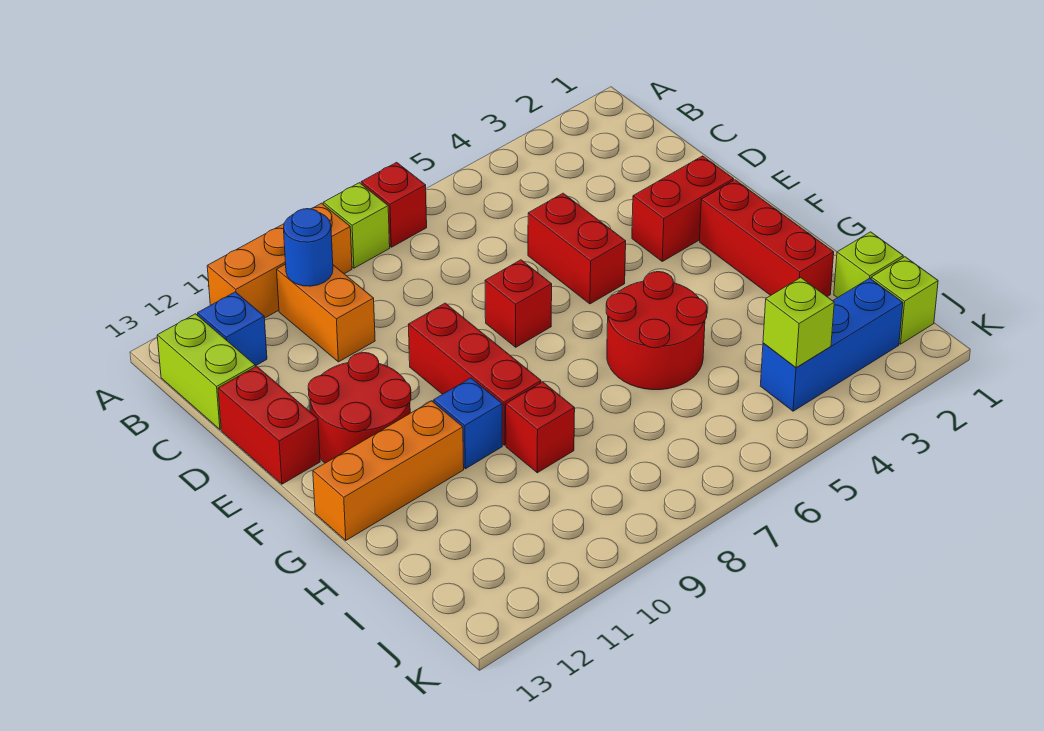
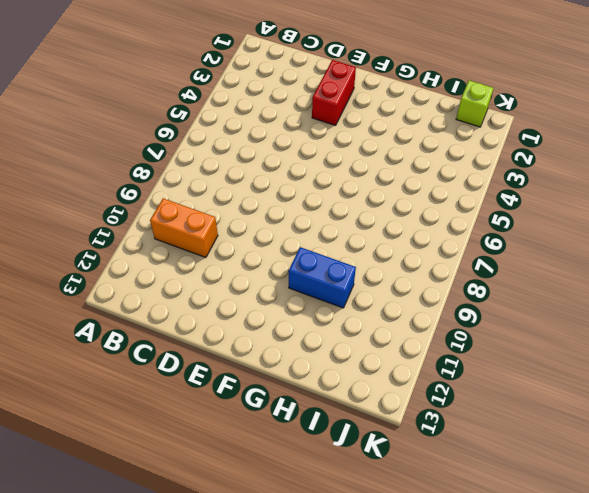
blue 1x2 brick [289,247,356,308] -> blue 1x1 brick [434,378,502,469]
none -> red 1x1 brick [361,162,427,247]
none -> lime 1x1 brick [323,183,390,268]
none -> orange 1x3 brick [207,203,352,318]

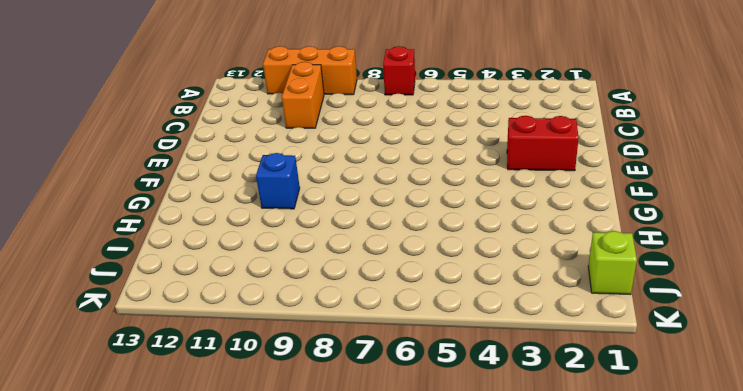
none -> lime 1x1 brick [323,183,390,268]
none -> blue 1x1 brick [198,292,267,366]
none -> lime 1x2 brick [157,314,255,429]

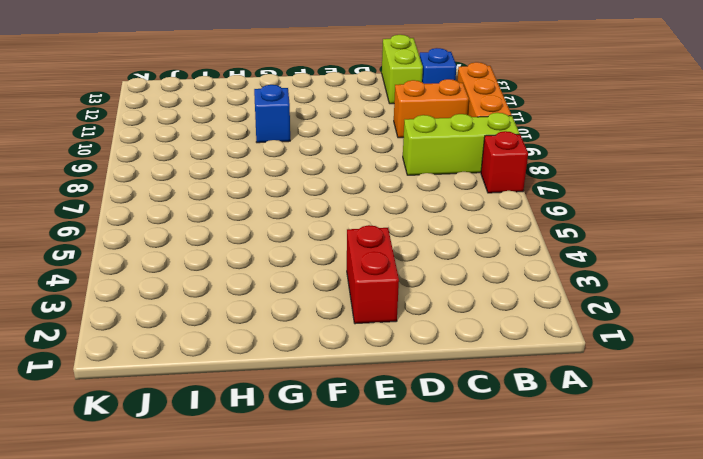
lime 1x3 brick [403,113,520,175] -> lime 1x1 brick [323,183,390,268]
lime 1x2 brick [382,35,423,104] -> lime 1x2 brick turned to [157,314,255,429]
none -> red 1x2 brick [528,193,626,304]
none -> red 1x2 brick [218,366,320,484]
none -> red 1x1 brick [485,260,552,347]

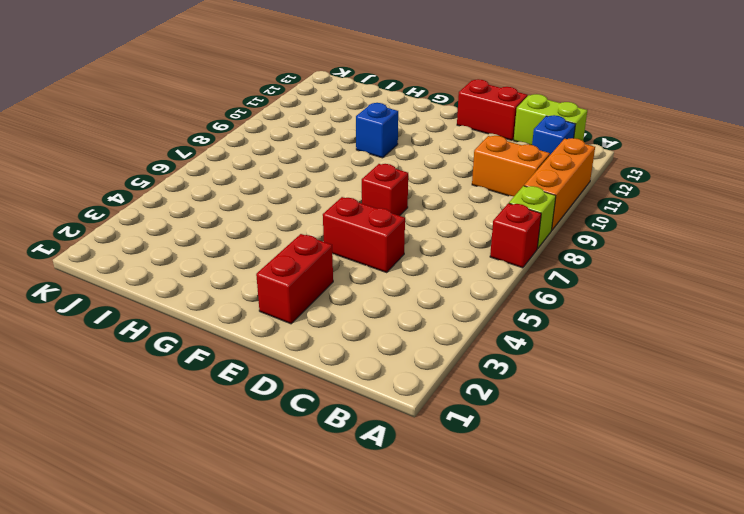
none -> red 1x3 brick [408,303,541,445]
none -> red 2x2 round brick [308,353,411,463]
none -> red 1x3 brick [700,180,834,297]

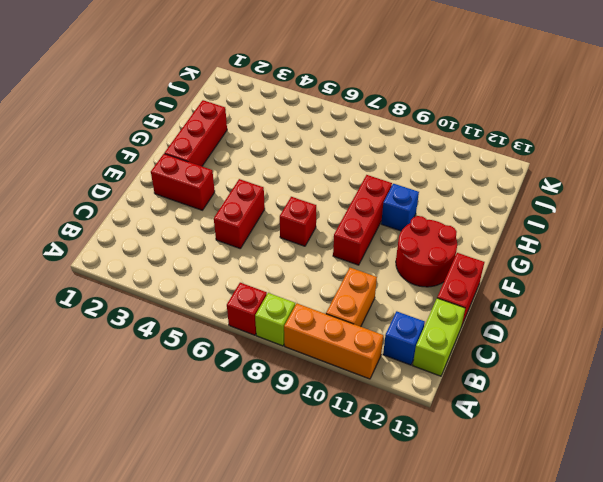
none -> red 2x2 round brick [606,272,707,390]
none -> orange 1x3 brick [313,401,464,540]
none -> red 1x1 brick [506,382,575,473]

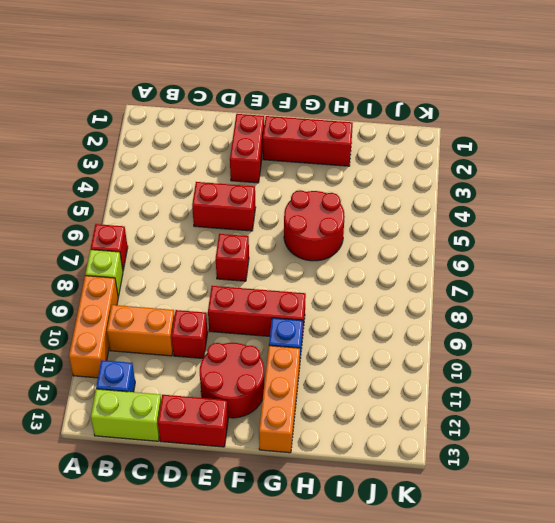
red 1x1 brick [171,310,208,358] -> red 1x1 brick moved to [506,382,575,473]
none -> lime 1x1 brick [834,232,903,298]
none -> lime 1x1 brick [871,257,938,344]
none -> blue 1x3 brick [760,278,903,411]

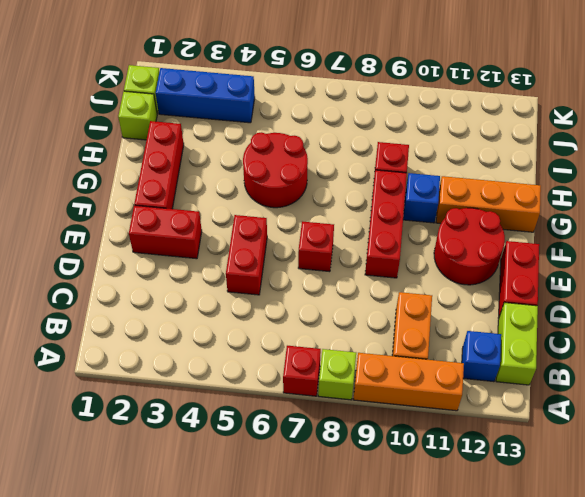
none -> blue 1x1 round brick [284,209,333,286]
none -> lime 1x1 brick [763,278,834,368]

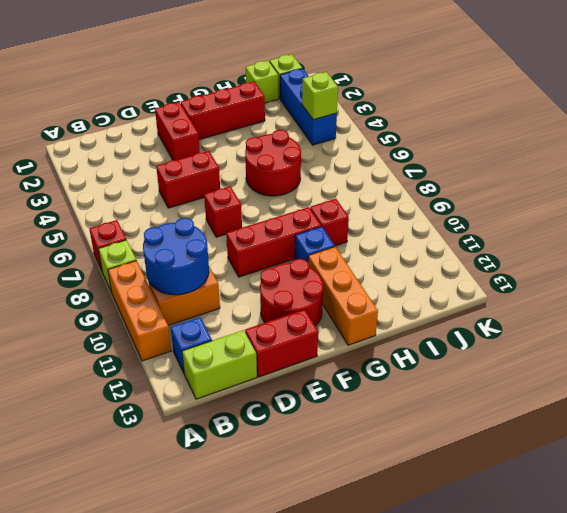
blue 2x2 round brick [143,218,209,295] -> blue 1x1 round brick [284,209,333,286]

